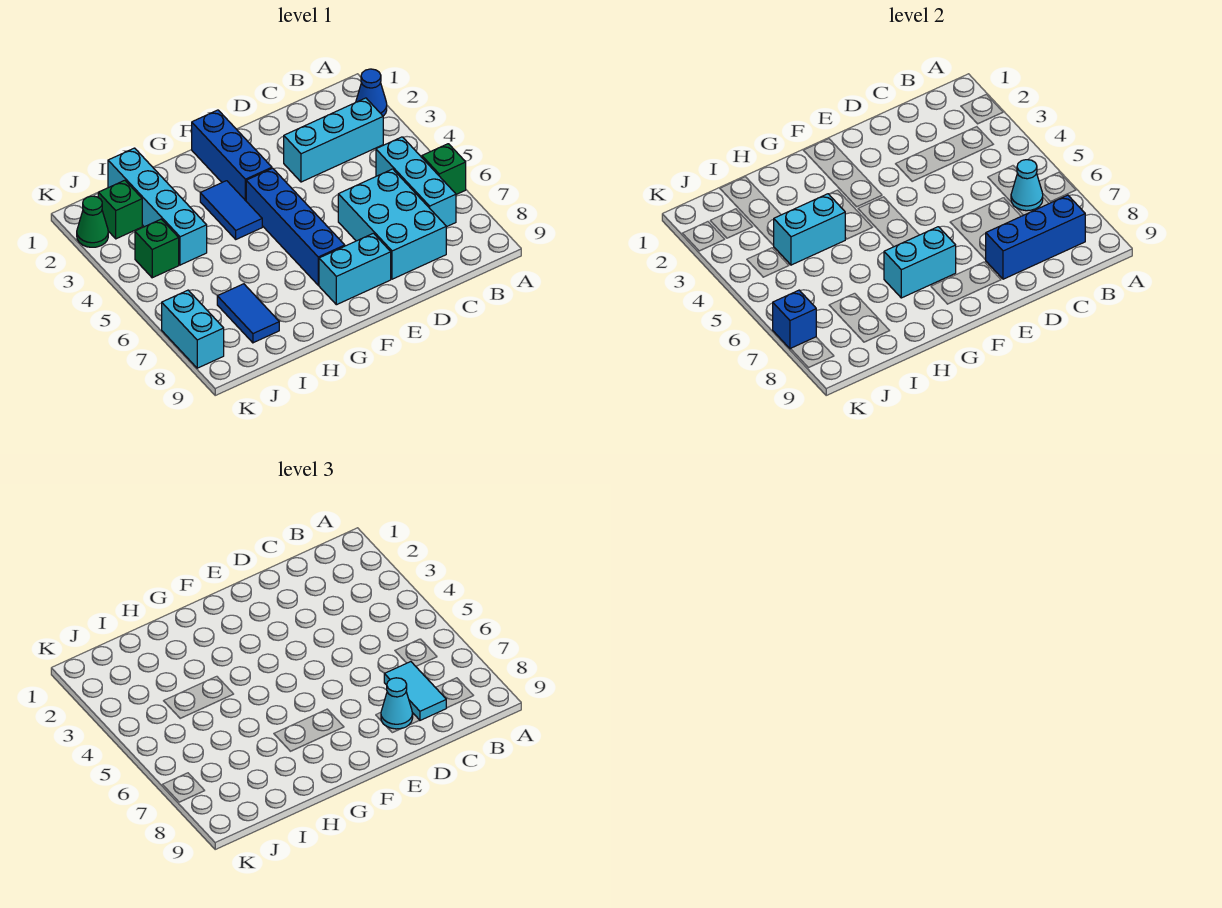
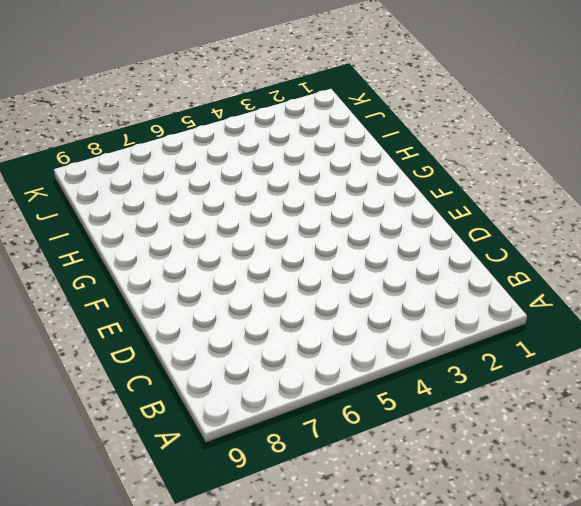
none -> blue 1x1 cone [356,69,387,116]
none -> green 1x1 brick [422,144,466,195]
none -> cyan 1x3 brick [284,98,383,182]

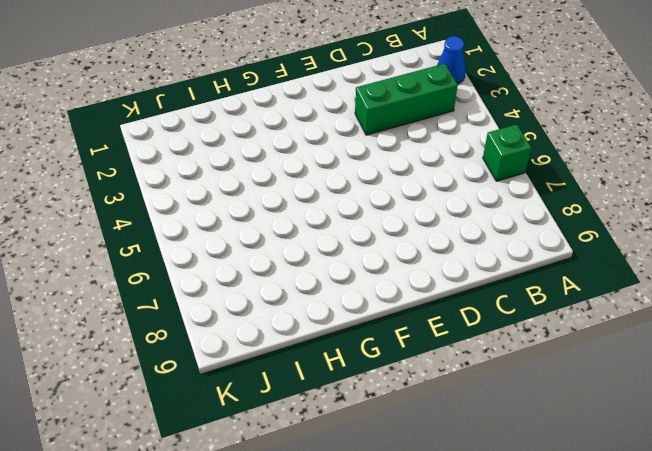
green 1x3 brick [355,64,458,135] -> cyan 1x3 brick [284,98,383,182]
none -> cyan 1x3 brick [376,137,456,227]
none -> cyan 2x3 brick [338,169,446,279]
none -> cyan 1x2 brick [319,233,391,305]

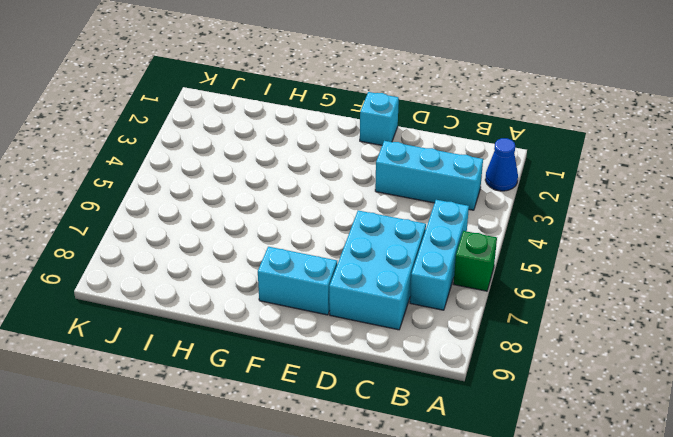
cyan 1x1 brick [360,92,399,145] -> none
none -> blue 1x3 brick [192,110,272,201]
none -> blue 1x4 brick [246,168,345,285]
none -> blue 1x2 tile [200,181,262,239]

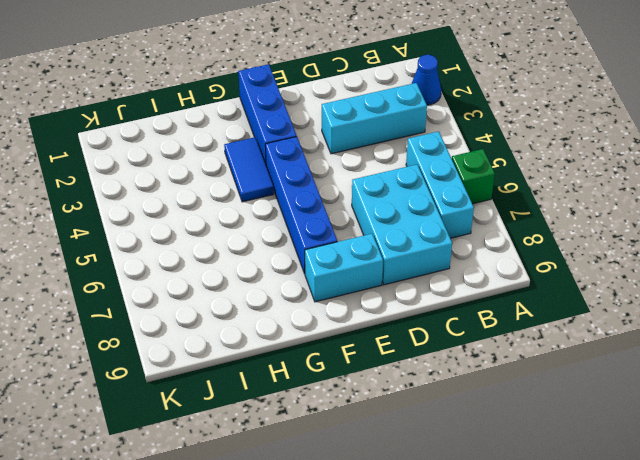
none -> cyan 1x4 brick [108,148,207,265]
none -> blue 1x2 tile [217,284,279,343]
none -> green 1x1 brick [98,180,142,239]

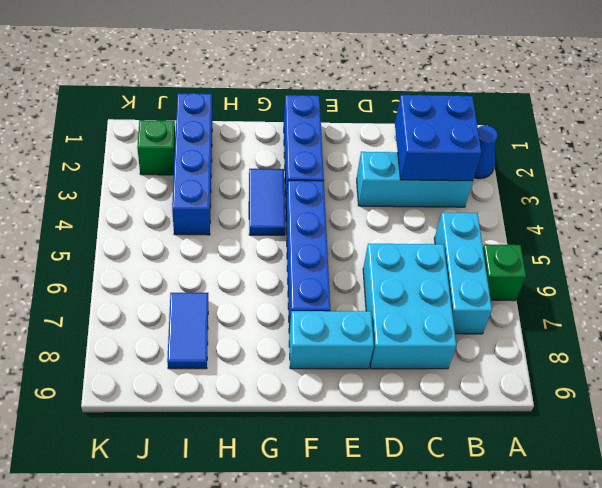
blue 2x2 brick [395,95,482,181] -> none
blue 1x4 brick [172,93,212,235] -> cyan 1x4 brick [108,148,207,265]
none -> green 1x1 brick [135,219,179,278]
none -> green 1x1 cone [77,196,108,247]
none -> cyan 1x2 brick [162,290,224,368]

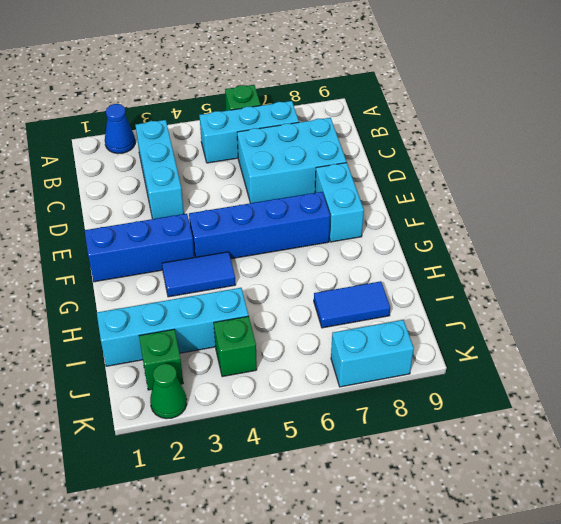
none -> cyan 1x1 cone [1011,160,1043,211]
none -> blue 1x3 brick [986,195,1085,279]
none -> cyan 1x2 brick [884,227,956,298]

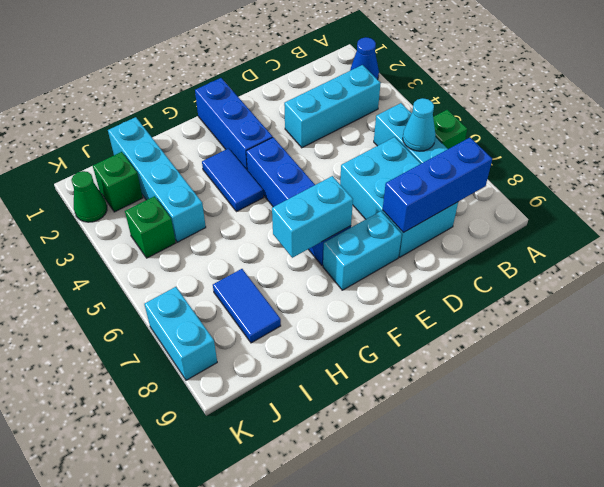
none -> cyan 1x2 brick [774,194,845,265]
none -> blue 1x1 brick [773,290,816,349]
none -> cyan 1x2 tile [384,662,446,720]

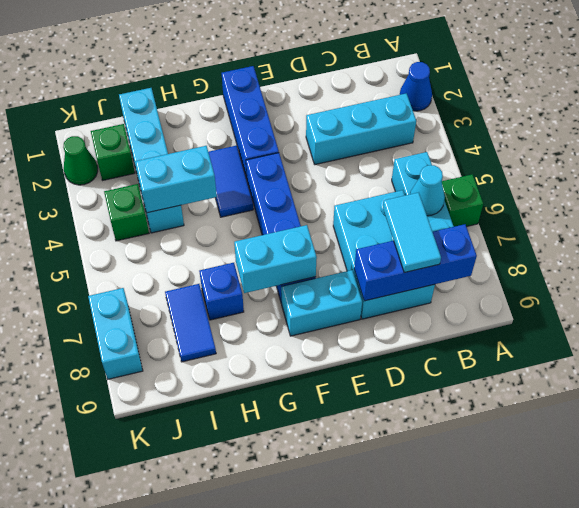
blue 1x1 brick [199,263,244,320] -> blue 1x1 brick moved to [773,290,816,349]
none -> cyan 1x1 cone [381,678,413,729]

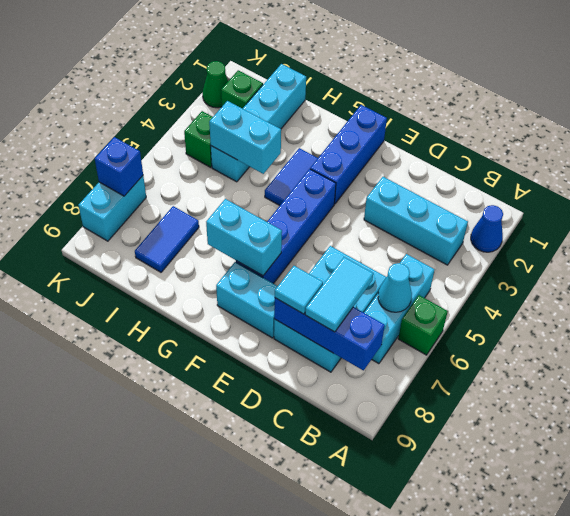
cyan 1x1 tile [275,266,323,314] -> cyan 1x1 cone [381,678,413,729]

